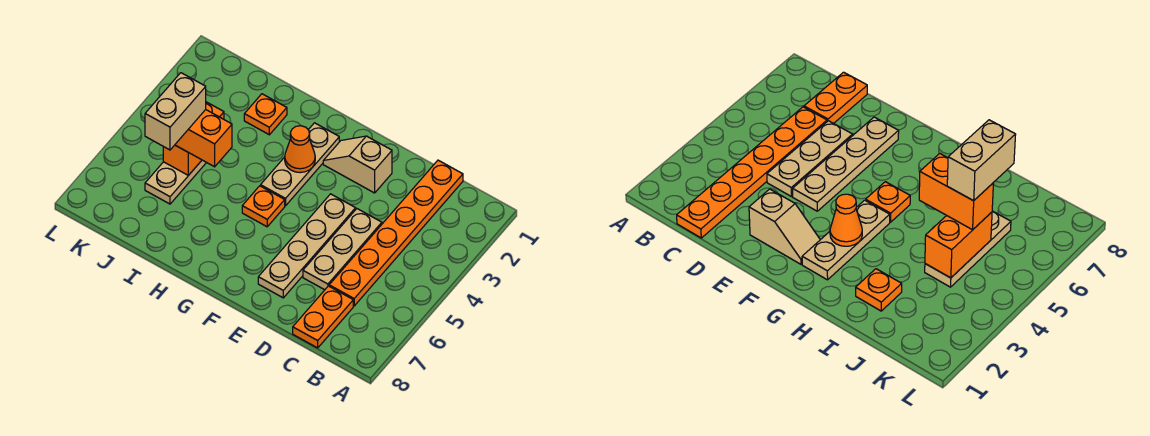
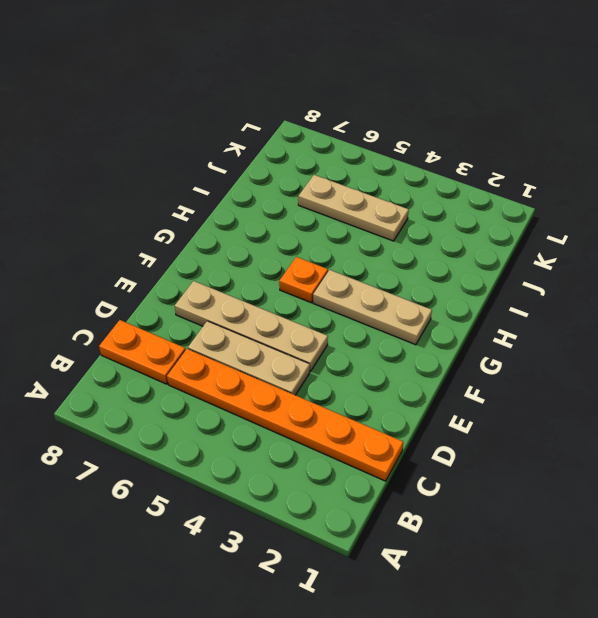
none -> tan 1x2 slope [323,136,392,193]
none -> orange 1x1 plate [244,94,287,135]
none -> orange 1x1 cone [285,126,315,173]

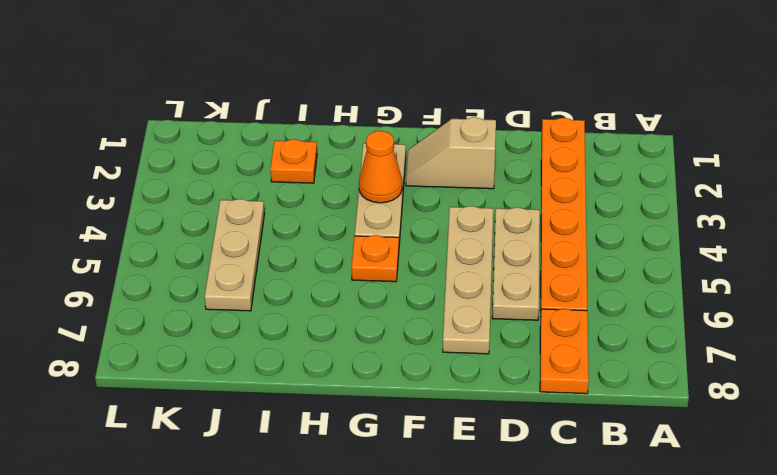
none -> orange 1x2 brick [163,102,224,175]
none -> orange 1x2 brick [175,110,232,167]
none -> tan 1x2 brick [145,73,206,150]

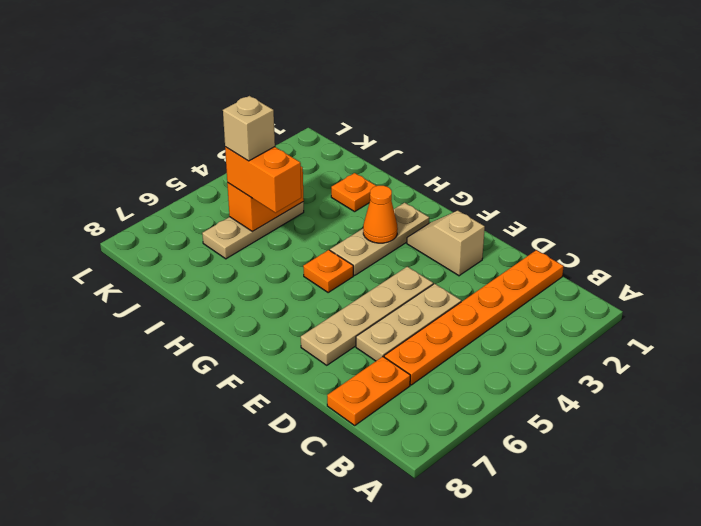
tan 1x1 brick [223,96,275,161] -> tan 1x2 brick [145,73,206,150]

